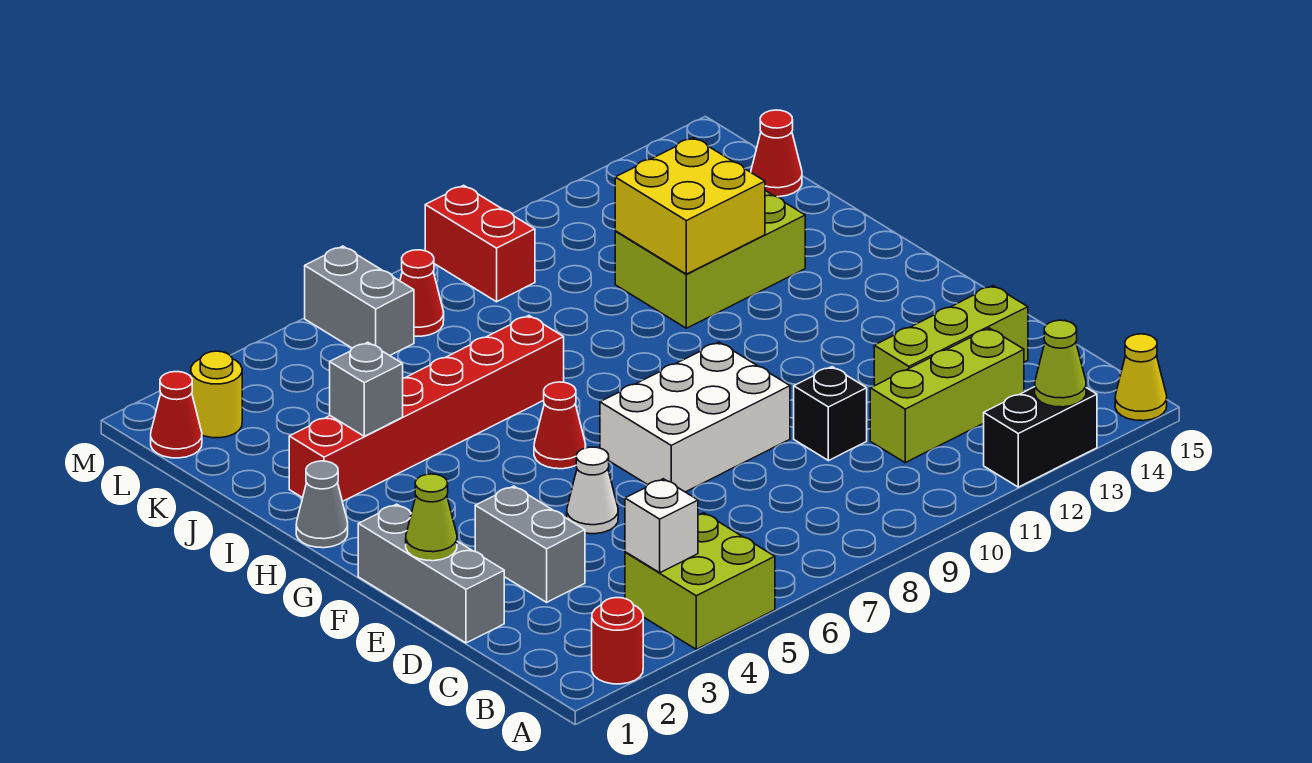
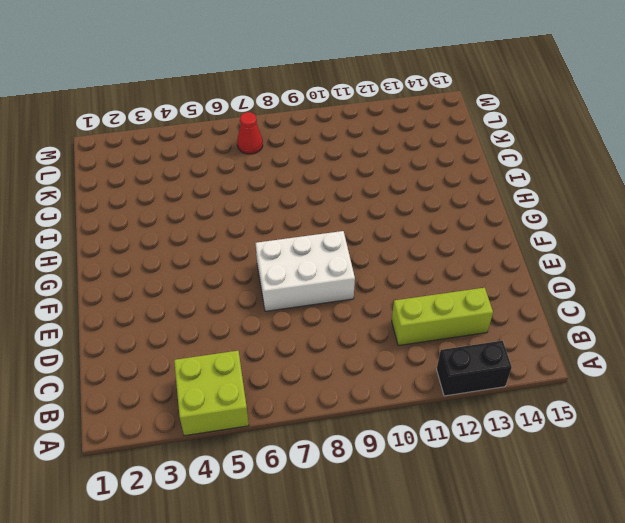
none -> red 1x1 round brick [592,598,643,684]
none -> yellow 1x1 cone [1115,334,1167,421]
none -> grey 1x3 brick [358,504,504,643]

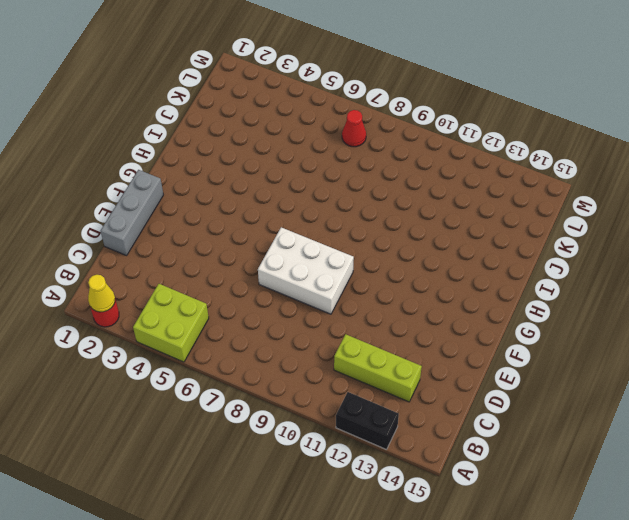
yellow 1x1 cone [88,275,115,312] -> yellow 1x1 cone moved to [1115,334,1167,421]
none -> grey 1x2 brick [475,486,585,602]
none -> black 1x1 brick [794,367,867,461]
none -> lime 1x3 brick [874,286,1028,386]

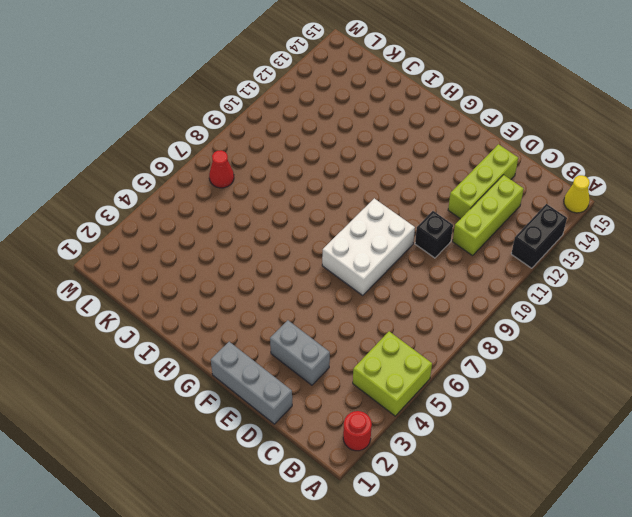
none -> white 1x1 cone [567,447,618,534]
none -> red 1x1 cone [534,382,586,469]
none -> grey 1x1 cone [296,461,348,548]

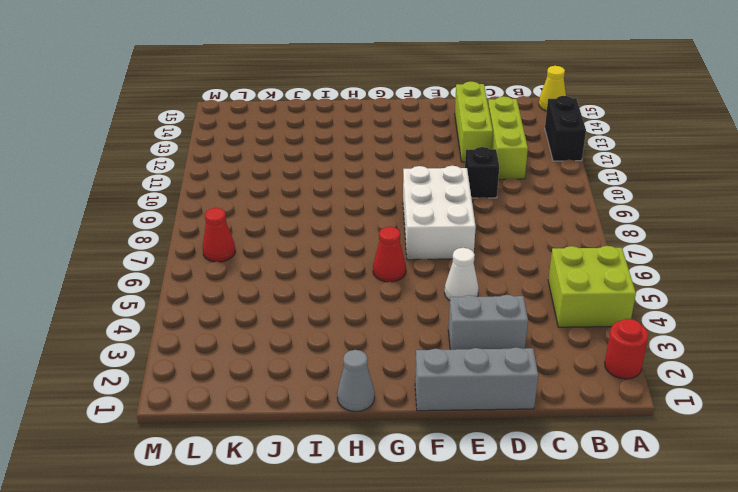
none -> red 1x6 brick [289,316,564,502]
none -> lime 2x3 brick [615,191,805,328]
none -> red 1x1 cone [751,110,802,197]

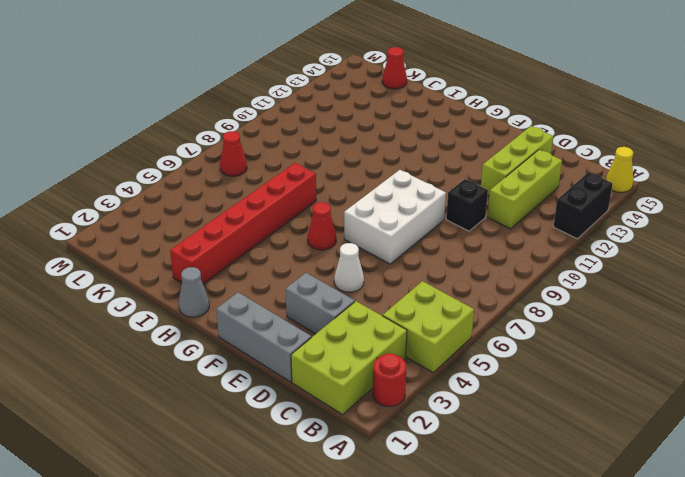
lime 2x3 brick [291,301,407,415] -> lime 2x3 brick moved to [615,191,805,328]
none -> red 1x1 cone [151,372,202,458]
none -> yellow 1x1 round brick [191,351,242,438]
none -> grey 1x2 brick [305,246,414,355]

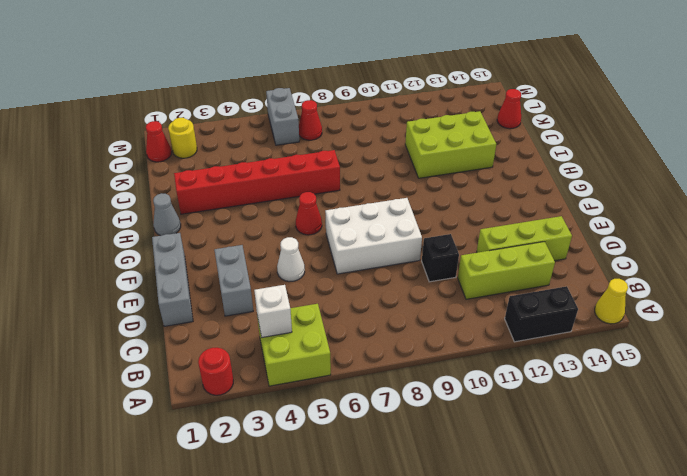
none -> red 1x2 brick [425,185,535,302]
none -> lime 1x1 cone [1035,320,1086,407]
none -> lime 1x1 cone [406,474,457,561]

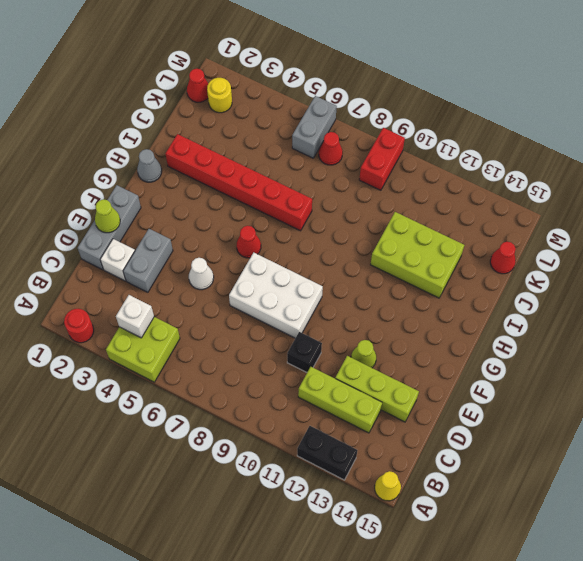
white 1x1 brick [100,239,135,281] -> none
lime 1x1 cone [351,340,376,368] -> lime 1x1 cone moved to [1035,320,1086,407]
none -> grey 1x1 brick [330,342,403,436]
none -> yellow 2x2 brick [615,138,765,274]

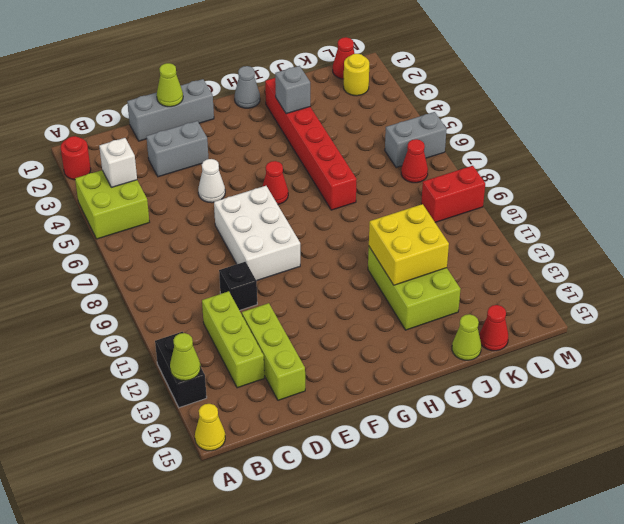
lime 1x1 cone [452,314,481,360] -> none

